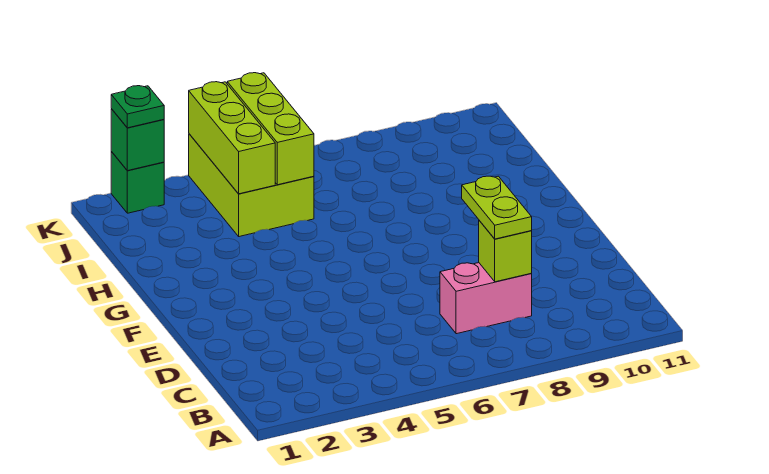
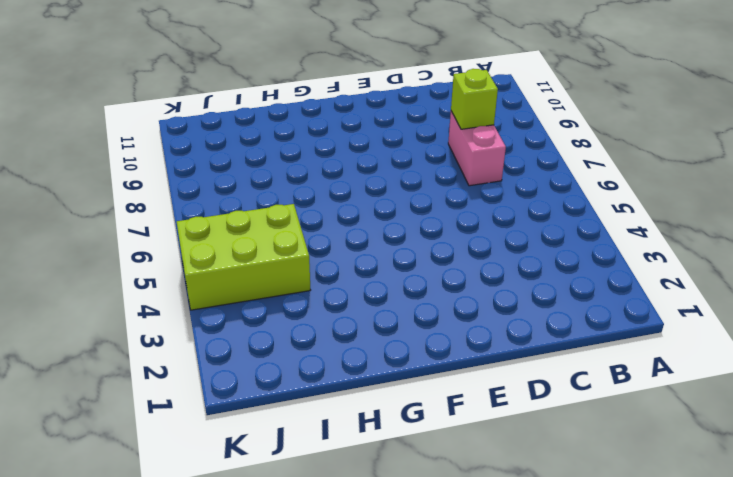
none -> green 1x1 brick [111,152,164,213]
none -> lime 1x3 brick [189,82,275,194]

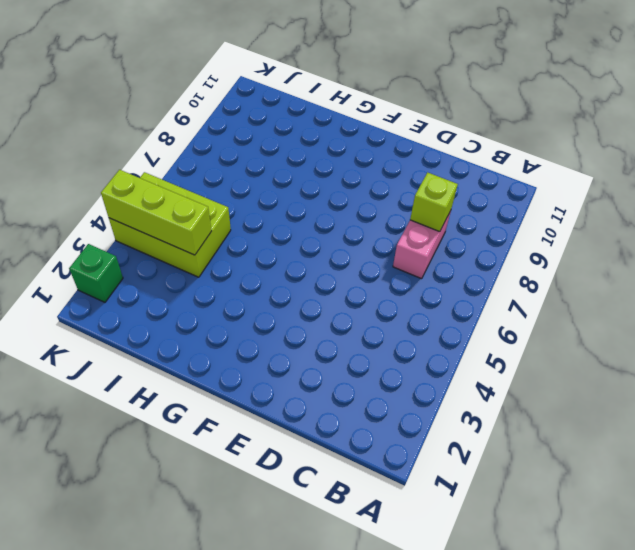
none -> lime 1x3 brick [227,73,314,185]
none -> green 1x1 brick [111,109,164,171]

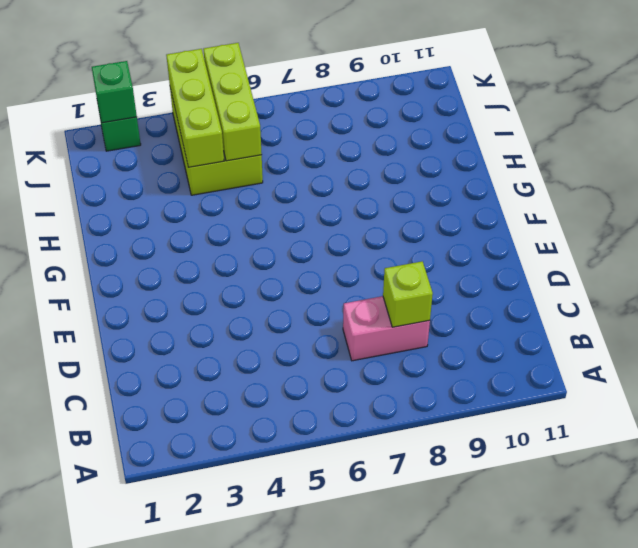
none -> lime 1x2 plate [462,176,532,239]
none -> green 1x1 plate [111,86,164,128]

